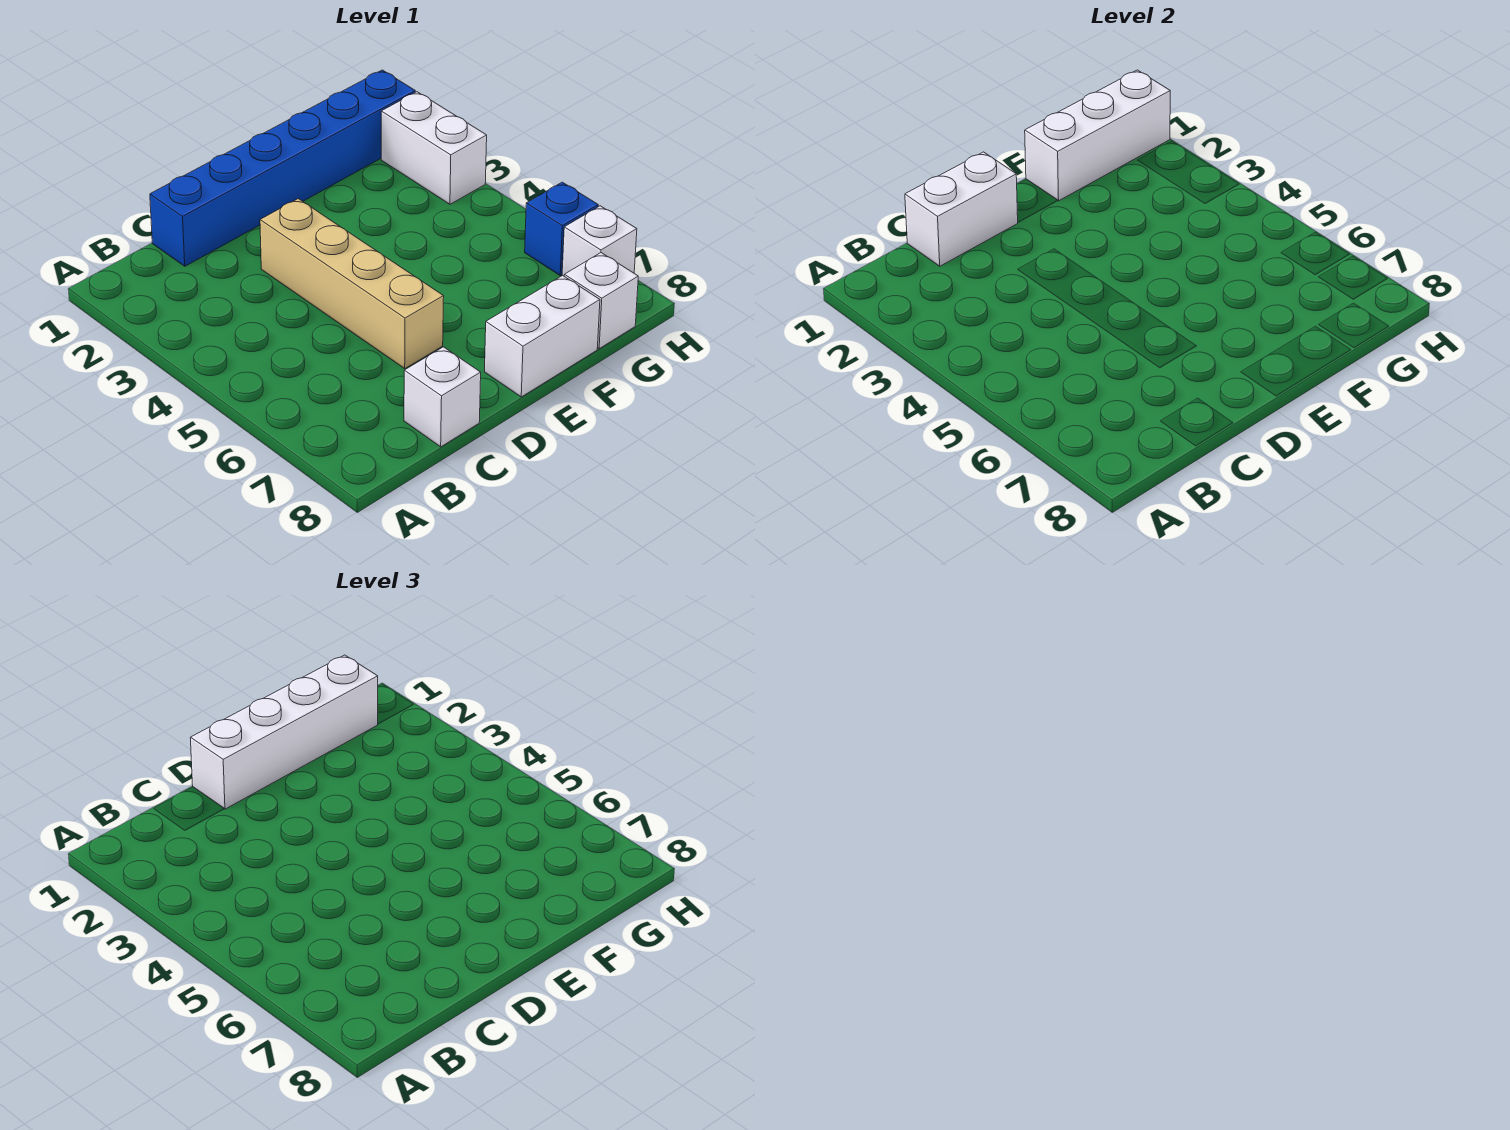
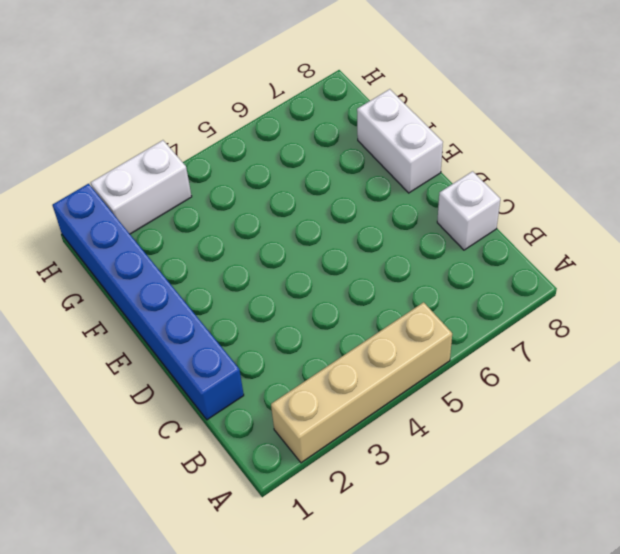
tan 1x4 brick [271,302,452,463] -> tan 1x4 brick moved to [260,199,444,368]
none -> white 1x1 brick [564,253,638,349]
none -> blue 1x1 brick [525,182,598,275]

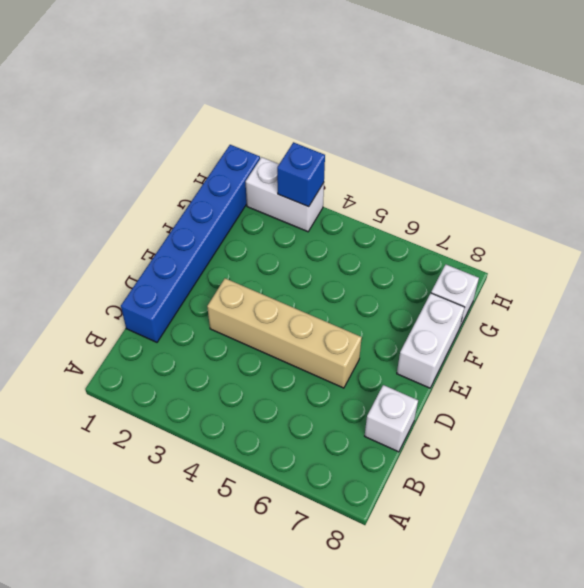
blue 1x1 brick [277,142,325,207] -> blue 1x1 brick moved to [525,182,598,275]
none -> white 1x1 brick [562,206,637,276]
none -> white 1x2 brick [905,152,1018,266]

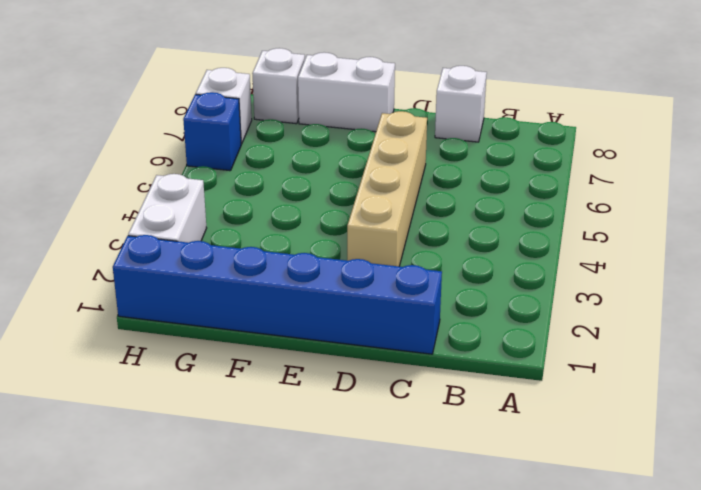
none -> white 1x2 brick [905,152,1018,266]
none -> white 1x3 brick [1025,70,1170,201]

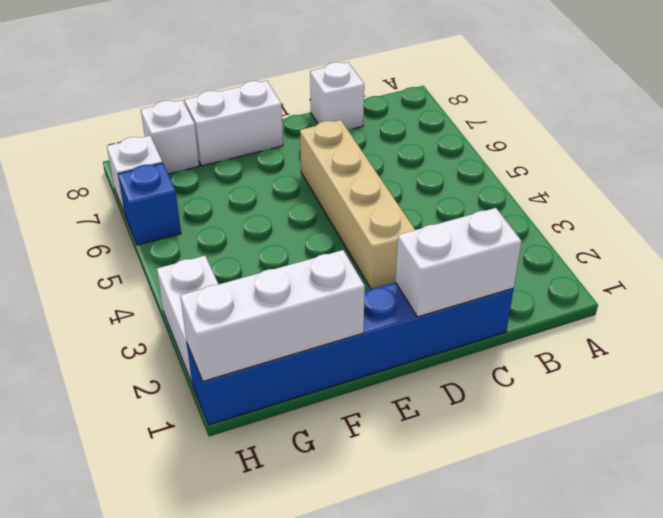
none -> white 1x4 brick [190,655,378,809]

